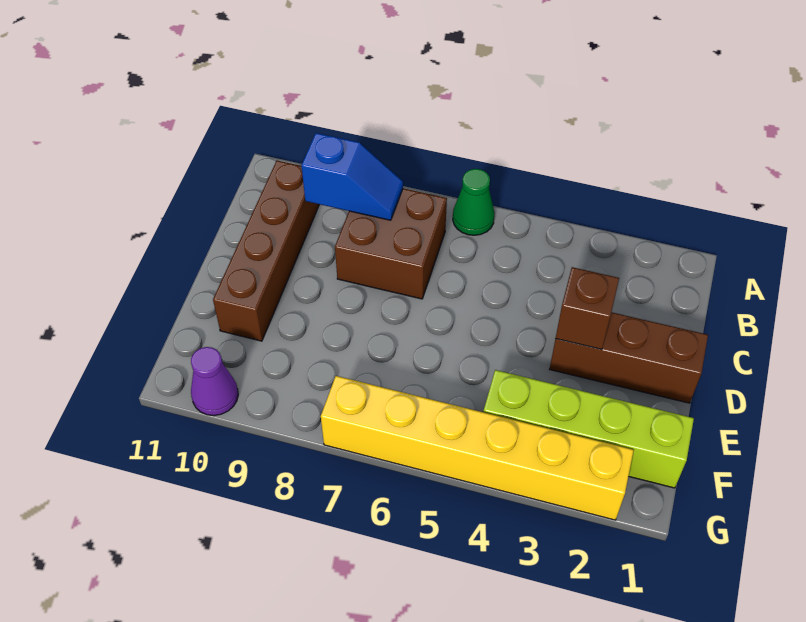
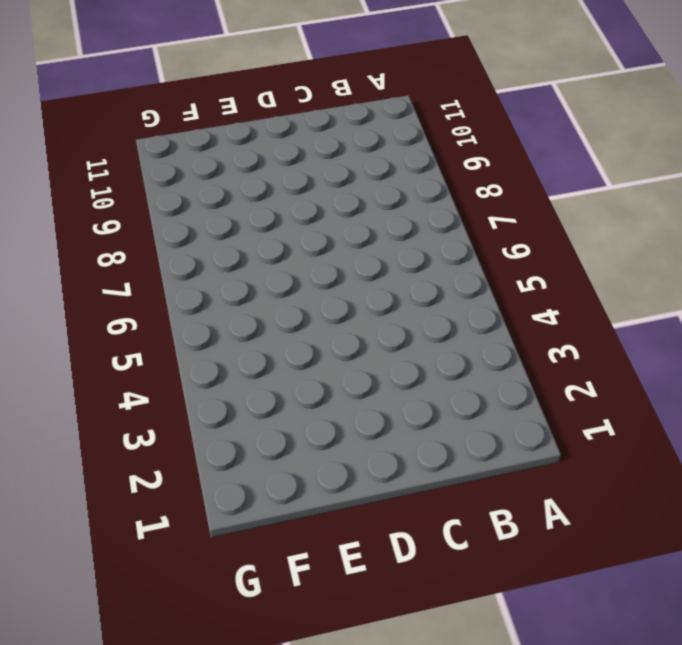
none -> green 1x1 cone [453,169,495,235]
none -> brown 2x2 brick [335,188,447,299]

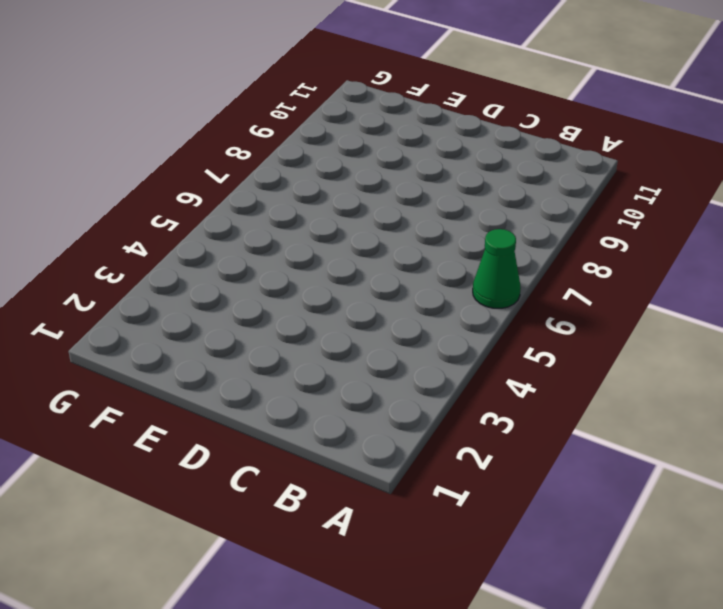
none -> brown 2x2 brick [335,188,447,299]
none -> brown 1x4 brick [213,161,319,341]

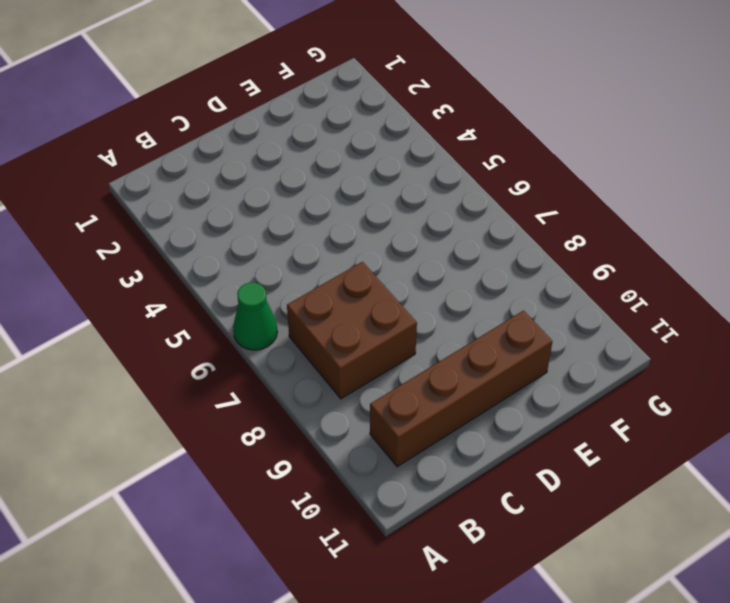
none -> brown 1x3 brick [550,312,708,403]
none -> lime 1x4 brick [483,370,694,488]

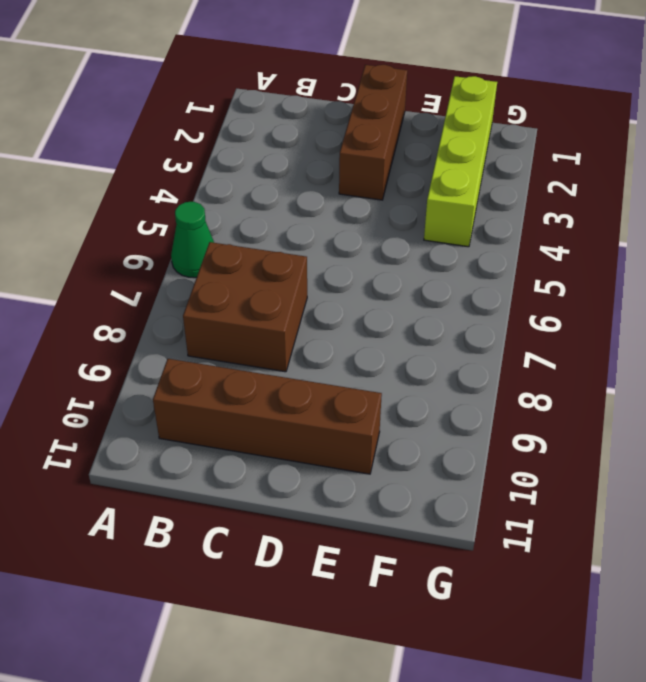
none -> yellow 1x6 brick [321,376,634,520]
none -> purple 1x1 cone [191,347,238,415]

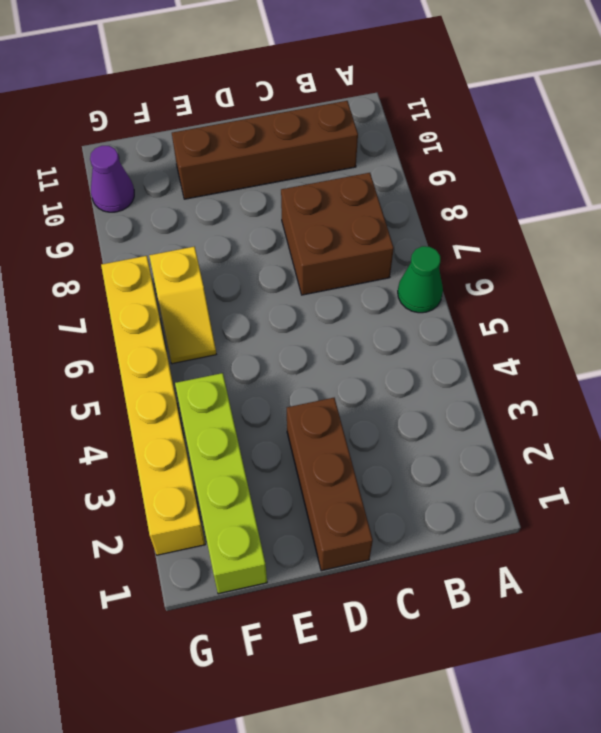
yellow 1x2 slope [149,247,216,364] -> none
none -> blue 1x2 slope [301,133,403,220]
none -> brown 1x1 brick [556,267,619,350]

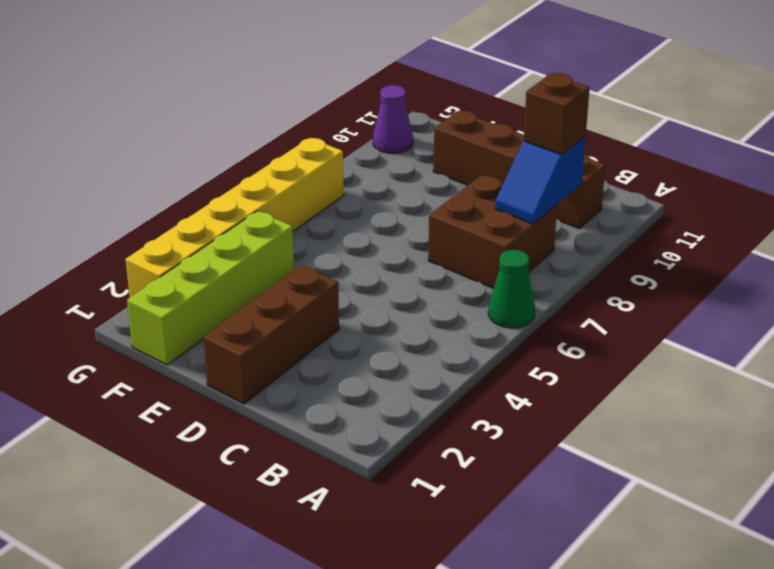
brown 1x1 brick [524,73,590,155] -> brown 1x1 brick moved to [556,267,619,350]

